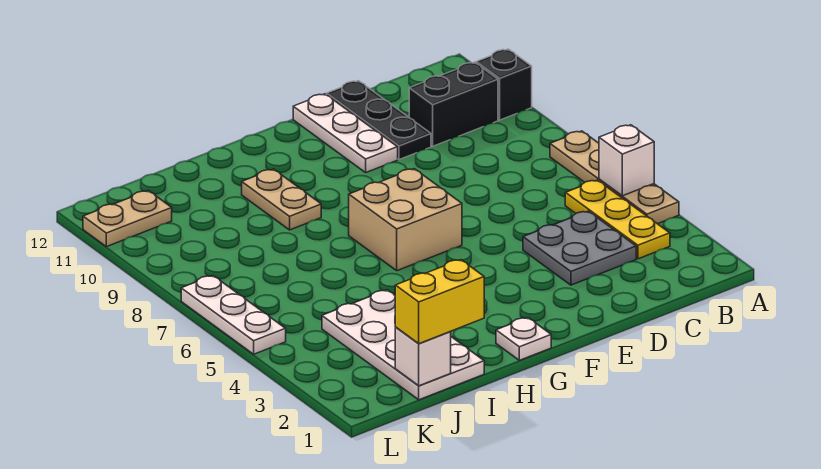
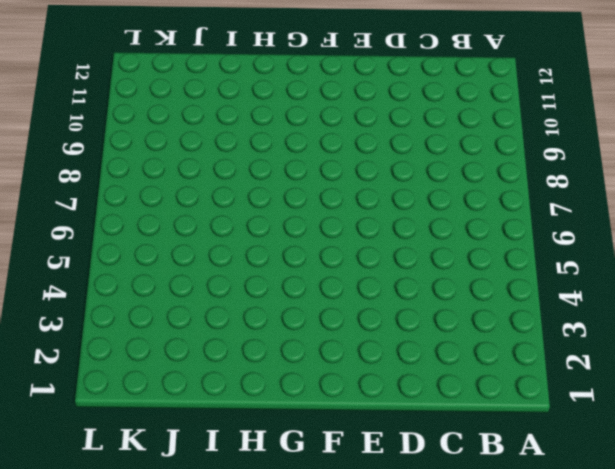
none -> tan 1x4 plate [550,131,679,224]
none -> black 1x1 brick [476,49,532,120]
none -> yellow 1x3 plate [565,180,670,259]

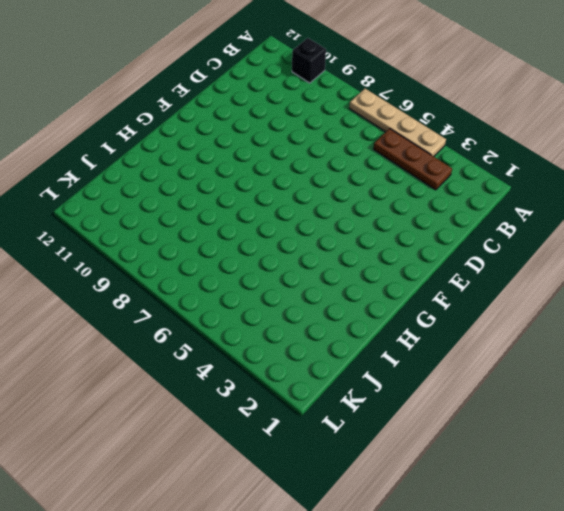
brown 1x3 plate [374,129,452,190] -> yellow 1x3 plate [565,180,670,259]
none -> black 1x2 brick [409,62,498,146]
none -> grey 2x2 plate [523,211,636,285]
none -> black 1x3 plate [327,81,431,160]

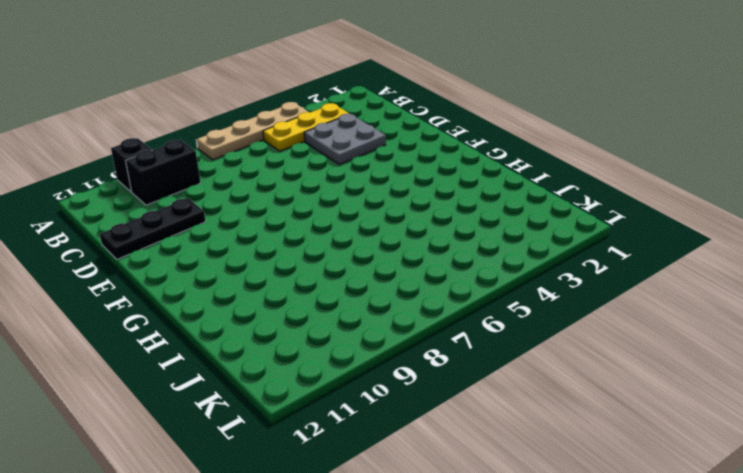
black 1x2 brick [126,140,200,205] -> black 1x2 brick turned to [409,62,498,146]
none -> white 1x3 plate [293,94,398,173]
none -> tan 2x2 brick [349,169,462,271]
none -> white 1x1 plate [496,318,551,360]

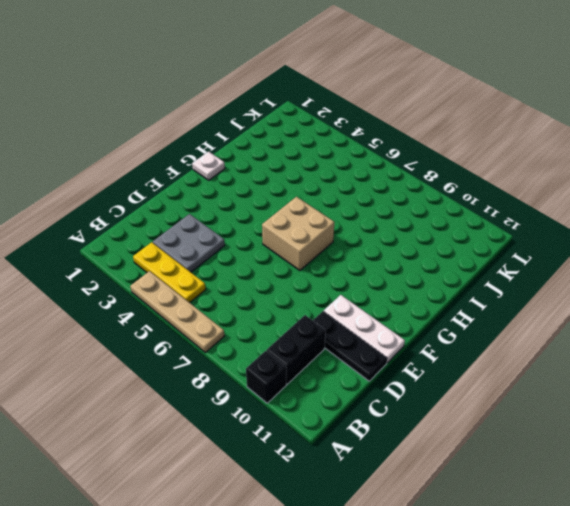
none -> tan 1x2 plate [242,169,321,230]
none -> white 2x4 plate [322,290,484,400]
none -> tan 1x2 plate [83,191,172,247]

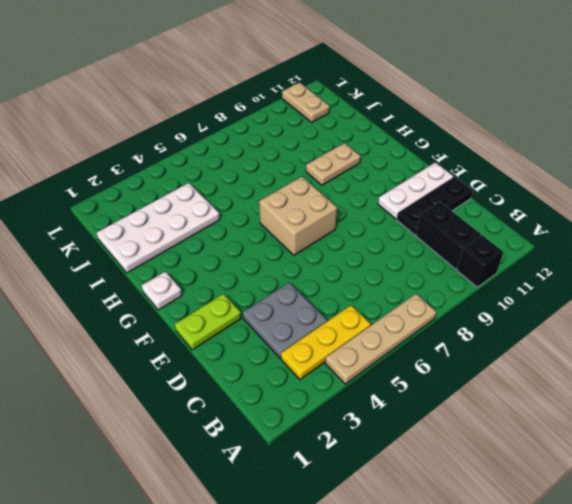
lime 1x2 plate [175,294,241,350] -> none
none -> white 1x3 plate [181,276,286,354]
none -> white 1x1 brick [599,125,654,196]
none -> white 1x1 brick [395,327,451,386]

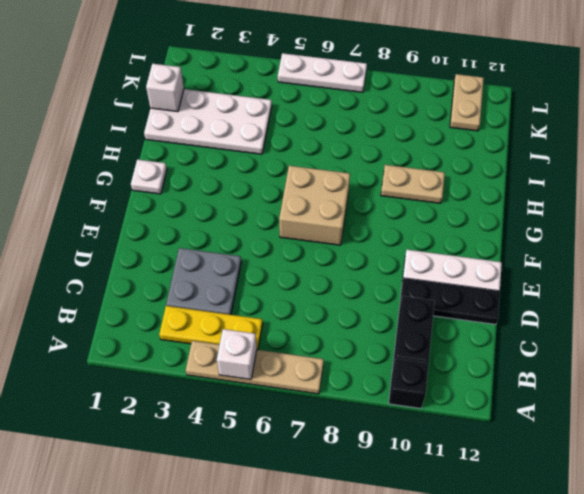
none -> yellow 1x2 brick [395,260,484,344]

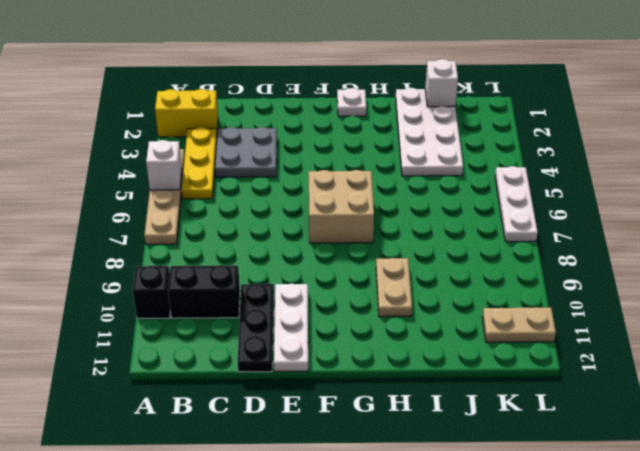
yellow 1x2 brick [155,89,218,137] -> yellow 1x2 brick moved to [395,260,484,344]

